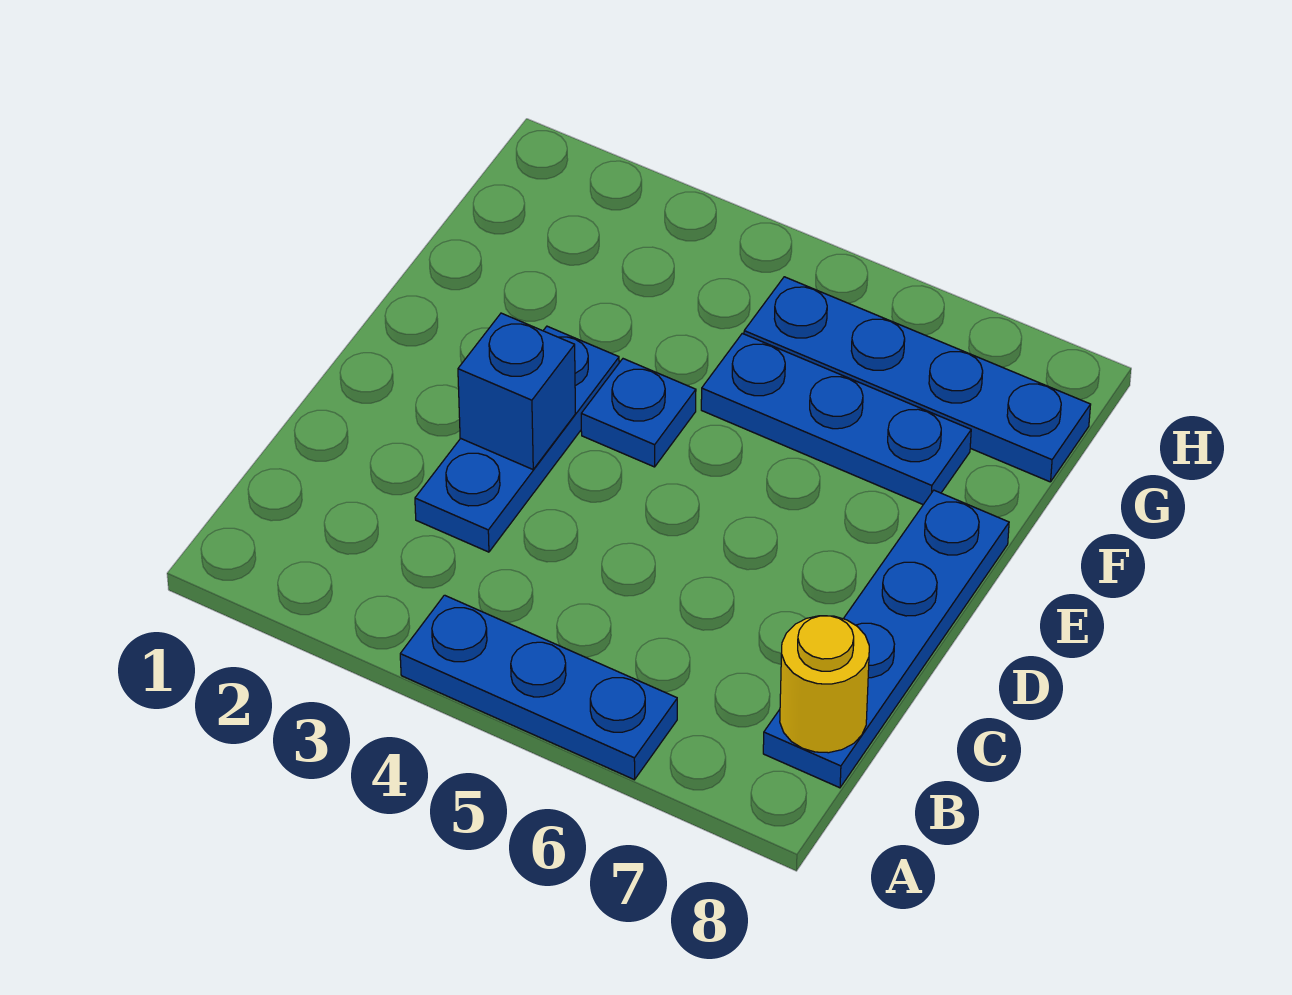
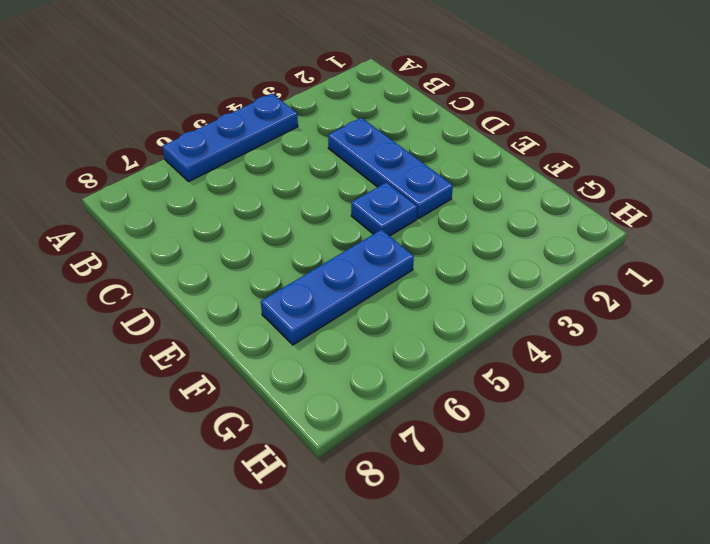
none -> blue 1x4 plate [763,490,1009,788]
none -> blue 1x4 plate [744,277,1091,482]

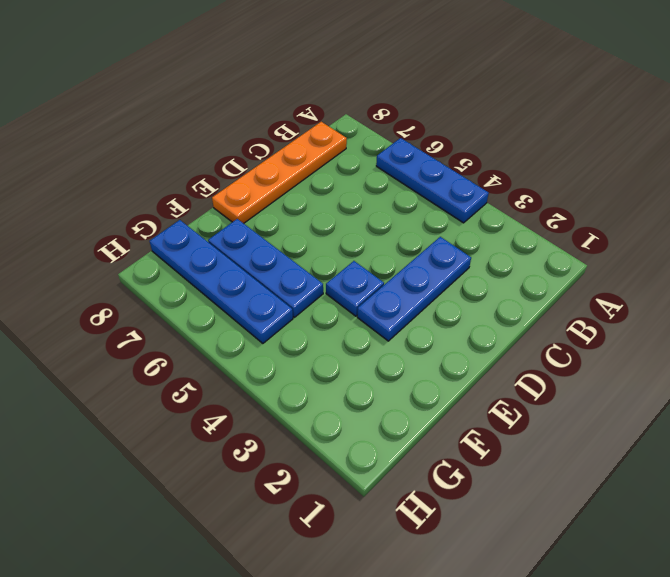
orange 1x4 plate [212,122,347,223] -> blue 1x4 plate [763,490,1009,788]
none -> yellow 1x1 round brick [780,616,869,753]
none -> blue 1x1 brick [458,313,575,469]

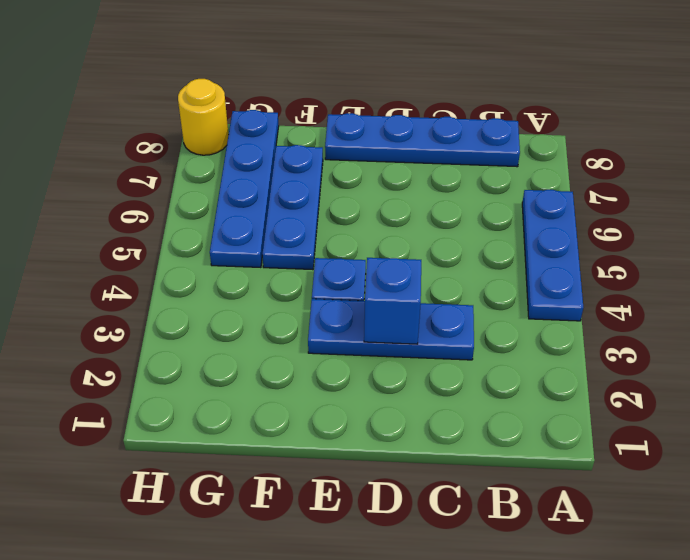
yellow 1x1 round brick [178,79,229,155] -> yellow 1x1 round brick moved to [780,616,869,753]

